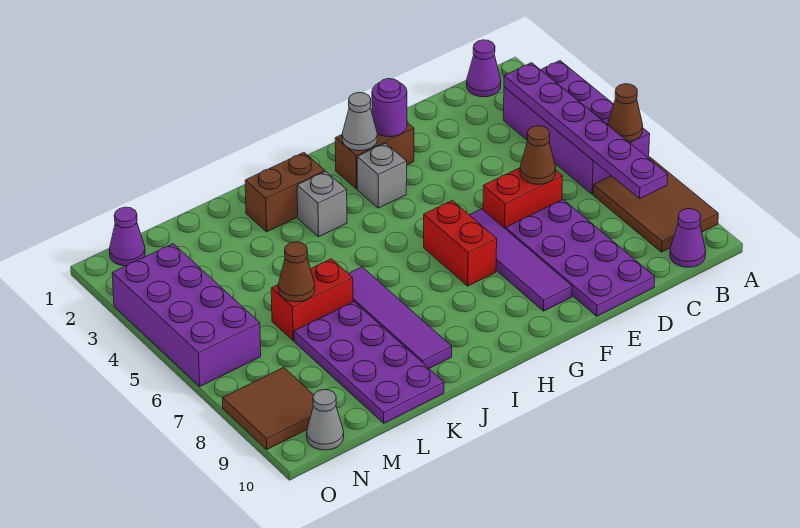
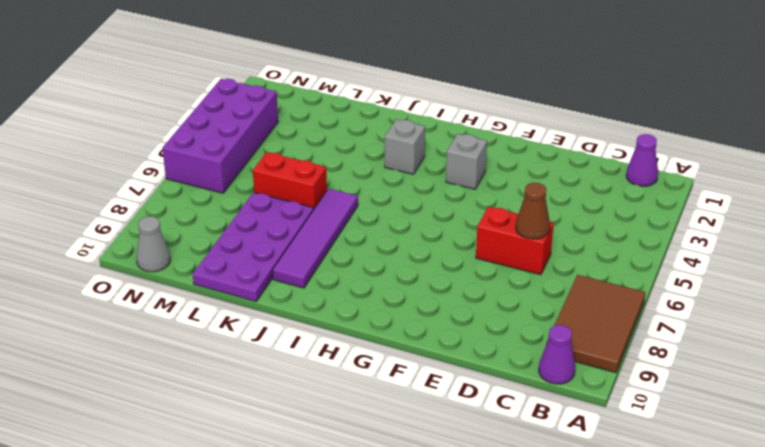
none -> purple 2x4 brick [503,61,650,194]
none -> purple 2x4 plate [506,199,655,316]
none -> brown 1x2 brick [335,123,414,189]

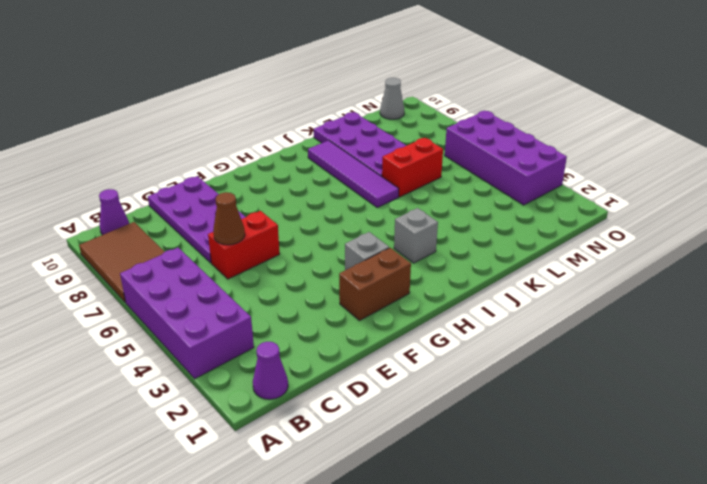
none -> purple 1x4 tile [470,209,572,311]
none -> red 1x2 brick [424,201,497,286]
none -> brown 1x2 brick [245,153,325,232]

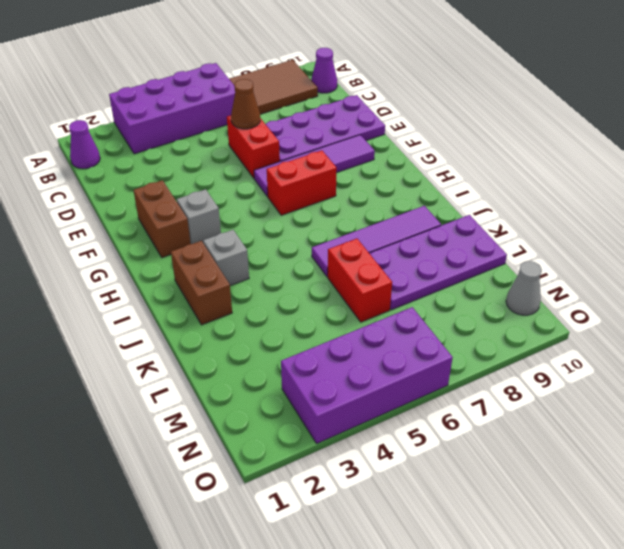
none -> purple 1x1 cone [109,207,145,266]
none -> brown 2x2 tile [223,367,314,449]
none -> brown 1x1 cone [608,84,643,142]

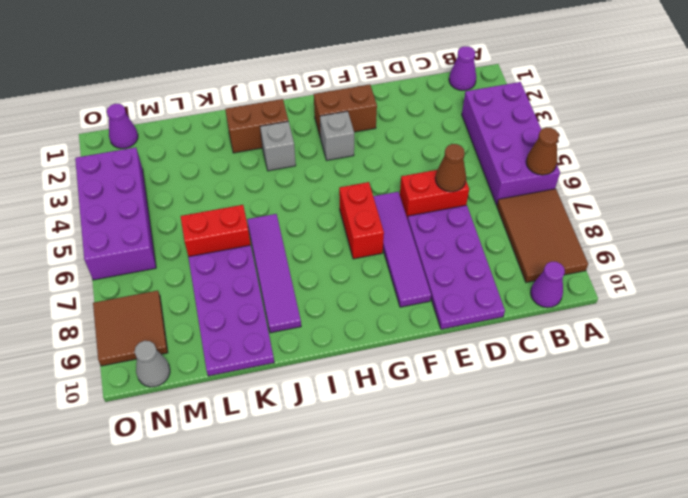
none -> purple 1x6 plate [504,63,668,199]
none -> purple 1x1 round brick [372,79,407,137]
none -> grey 1x1 cone [342,92,377,151]

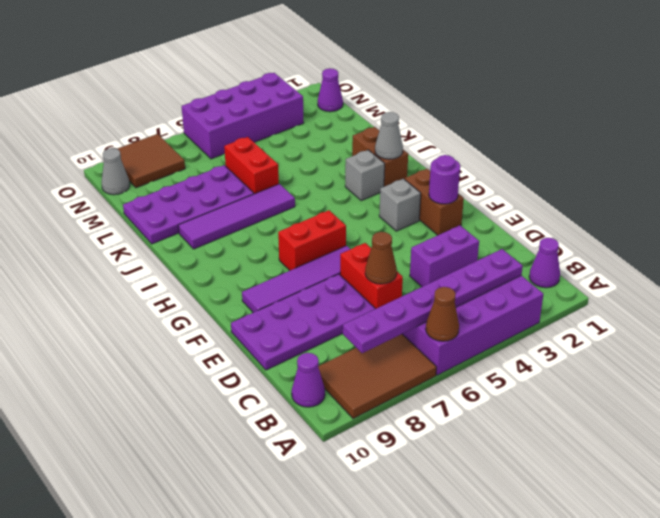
purple 1x2 brick [410,225,479,287] -> none
grey 1x1 cone [375,112,403,159] -> grey 1x1 cone moved to [342,92,377,151]
none -> brown 1x1 cone [278,242,315,302]

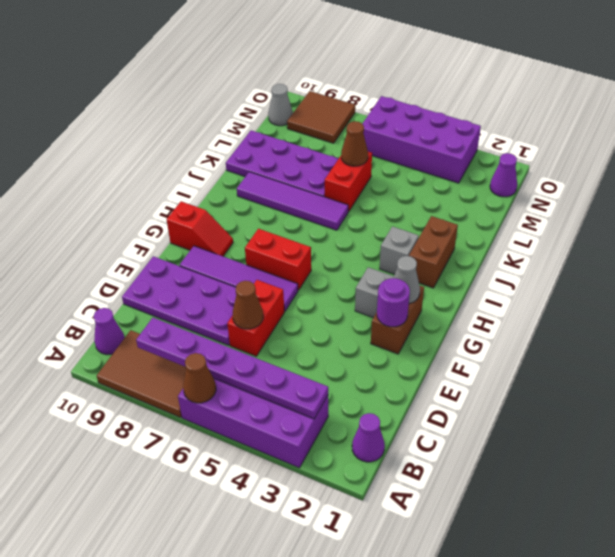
red 1x2 slope [167,201,233,256] -> none

